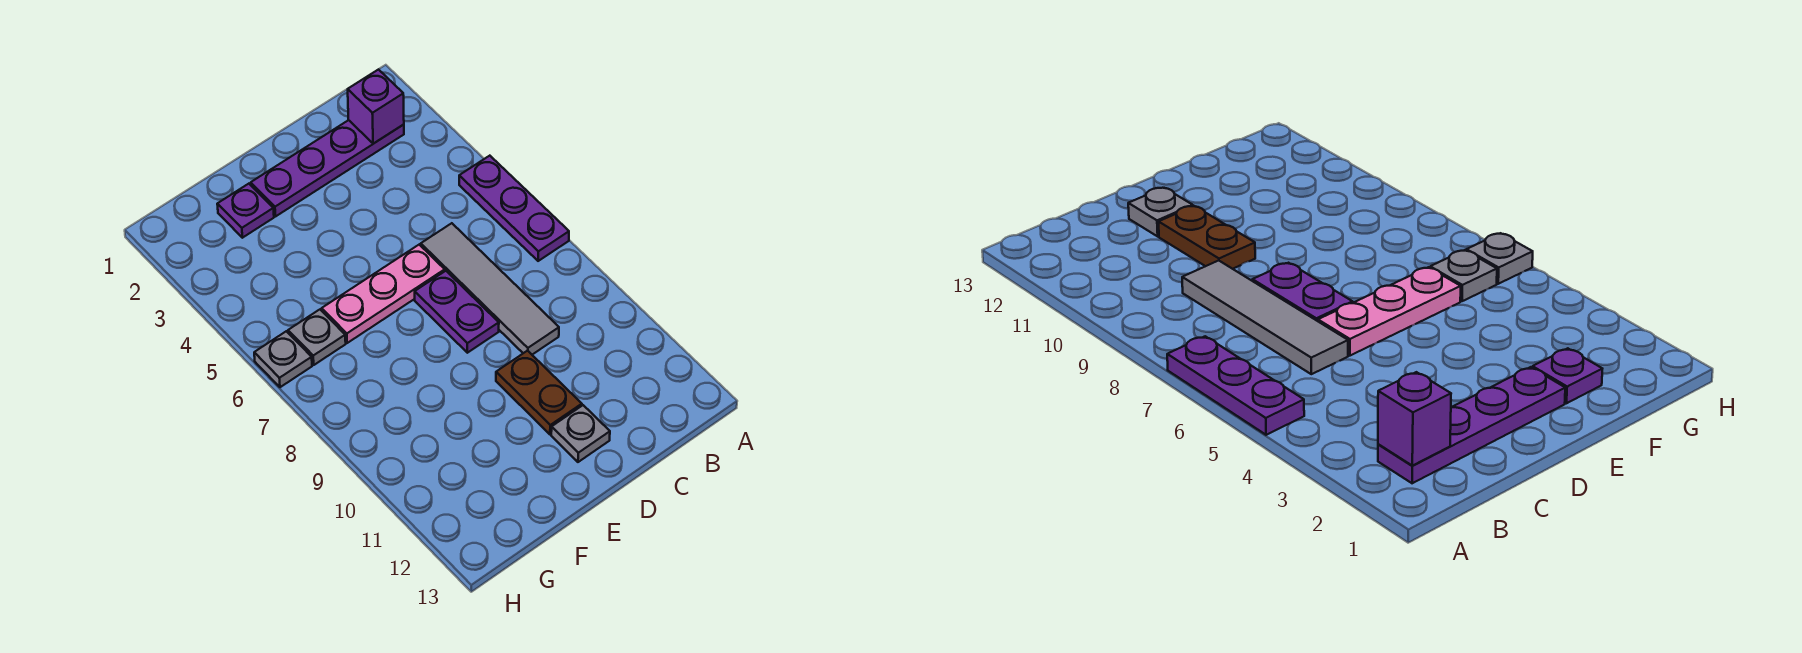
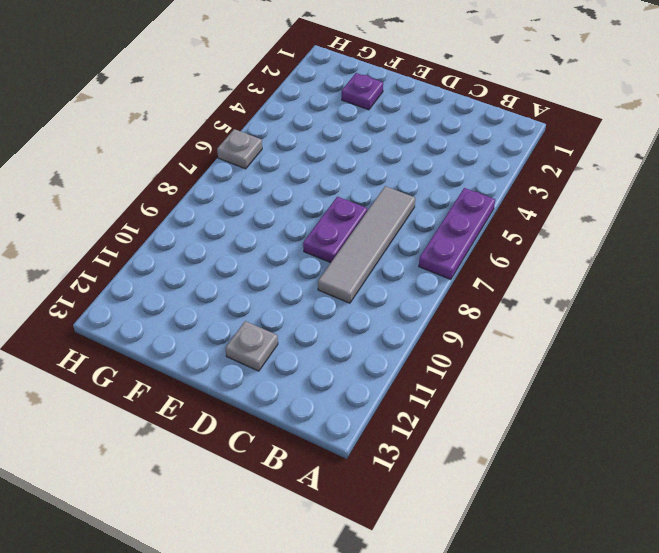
none -> purple 1x4 plate [251,120,404,216]
none -> pink 1x3 plate [322,245,445,343]

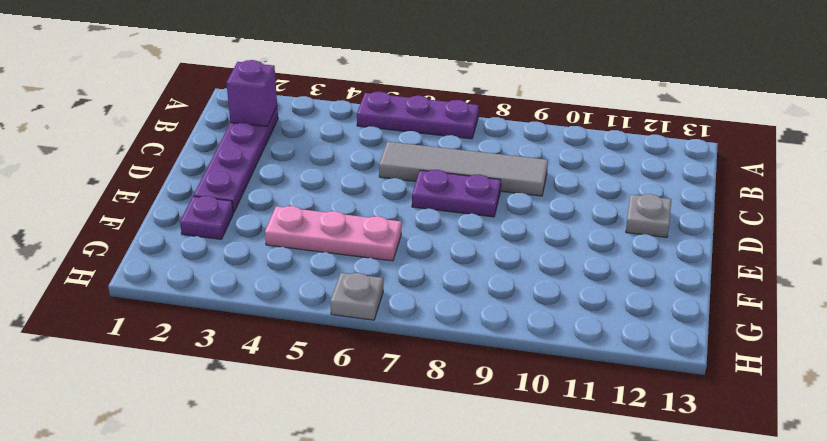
pink 1x3 plate [265,206,401,261] -> pink 1x3 plate turned to [322,245,445,343]
none -> brown 1x2 plate [496,351,582,434]
none -> grey 1x1 plate [288,310,346,365]

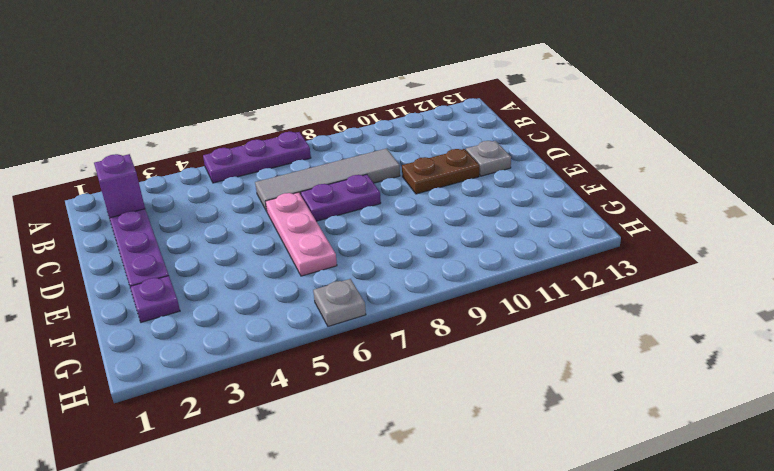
none -> grey 1x1 plate [288,310,346,365]

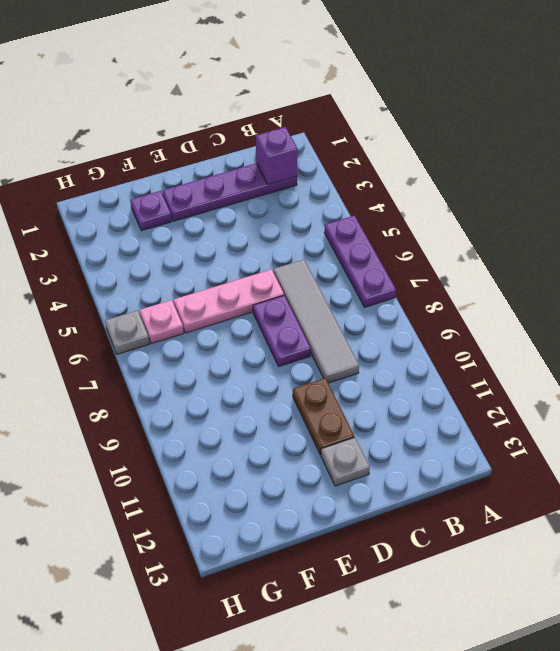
pink 1x1 plate [140,300,184,344] -> grey 1x1 plate [288,310,346,365]

